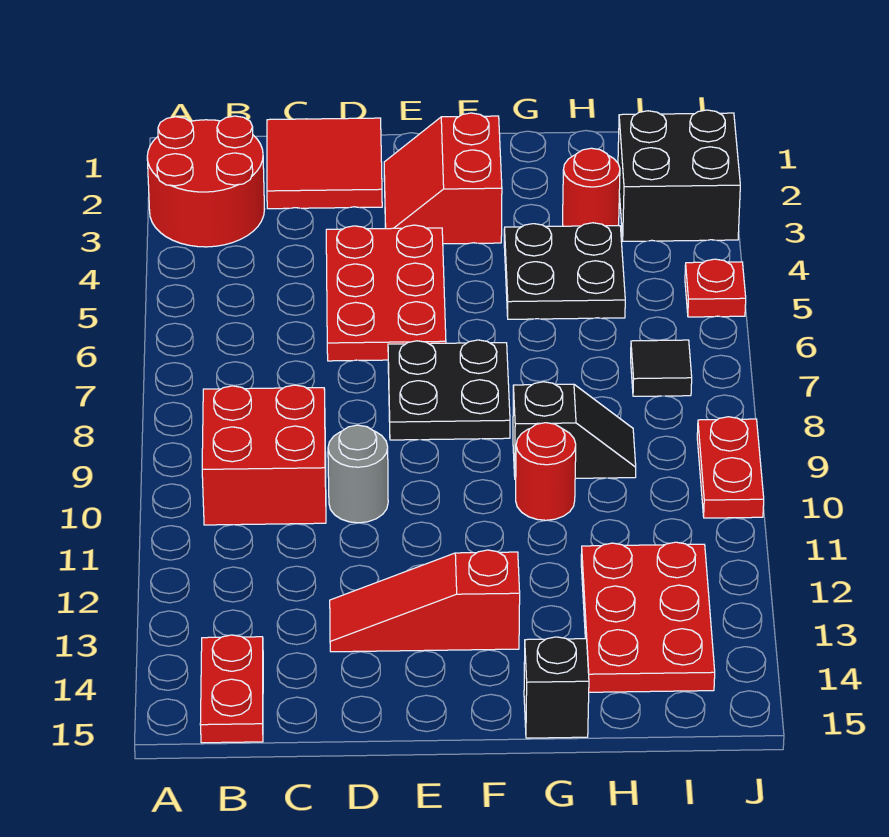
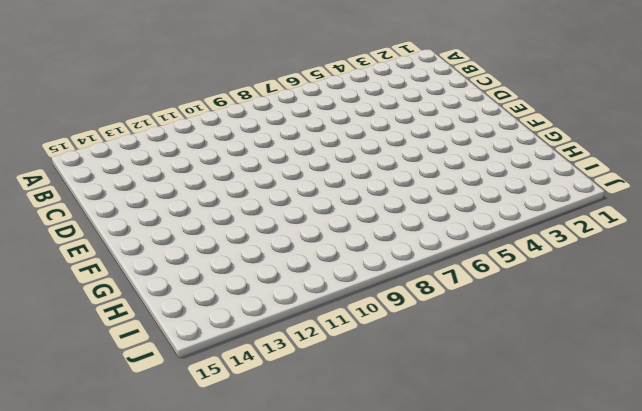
none -> red 2x2 round brick [147,116,265,247]
none -> red 2x2 brick [202,385,326,525]
none -> red 1x2 plate [200,635,263,743]

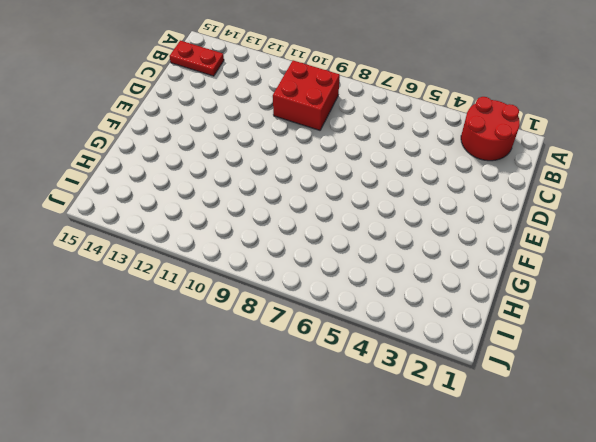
none -> red 2x2 tile [267,118,382,209]
none -> red 2x3 plate [326,225,446,361]
none -> grey 1x1 round brick [328,425,388,523]

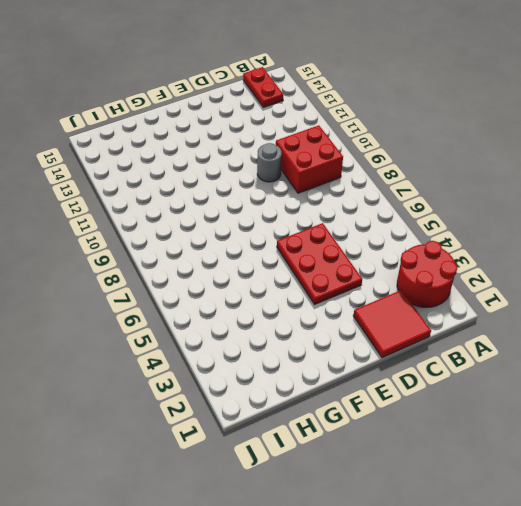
none -> red 1x3 slope [330,550,520,652]
none -> red 2x2 slope [384,113,502,244]
none -> black 2x2 plate [388,340,510,440]

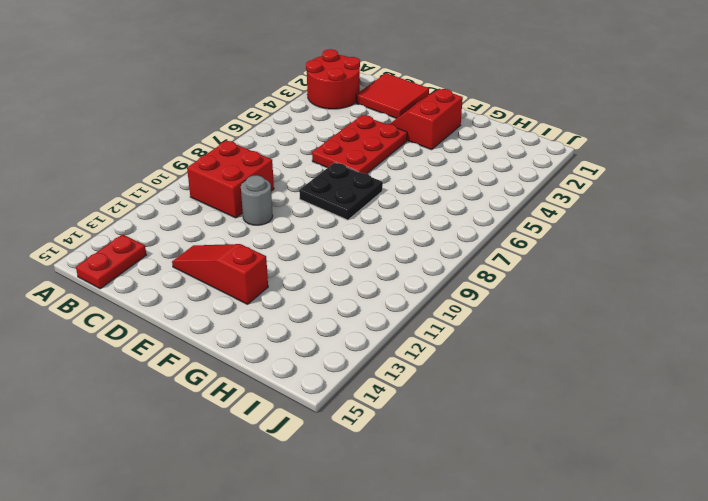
none -> black 2x2 plate [504,223,625,319]
none -> black 1x2 slope [513,382,636,479]
none -> red 1x1 round brick [516,423,576,520]

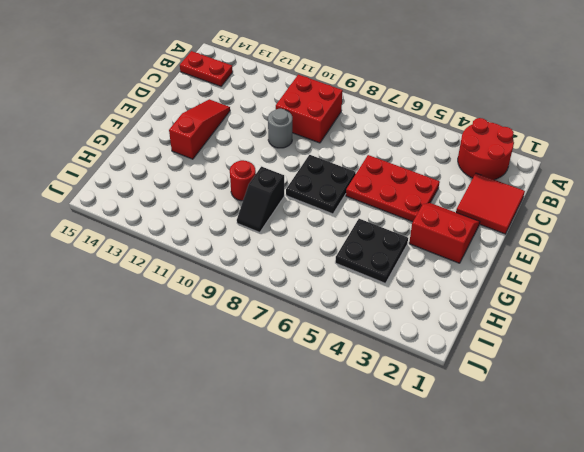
none -> black 1x1 brick [524,637,589,738]
none -> red 1x1 round brick [563,148,620,226]
none -> red 2x3 plate [581,542,715,692]

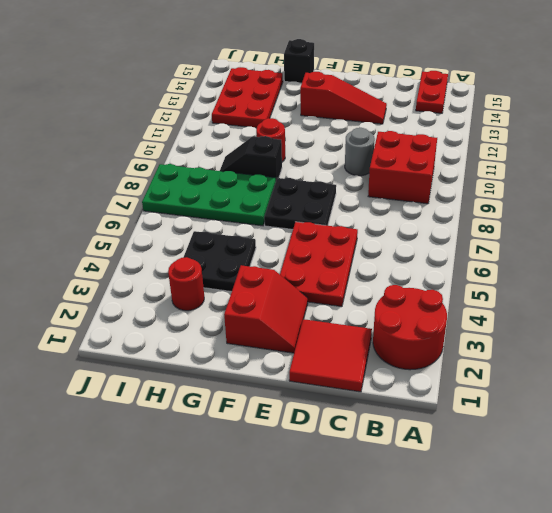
green 2x4 plate [142,164,276,226] -> black 1x1 tile [631,340,692,396]
none -> black 2x2 brick [618,110,740,241]
none -> red 1x1 plate [685,259,746,317]
none -> red 1x2 plate [697,417,764,518]

